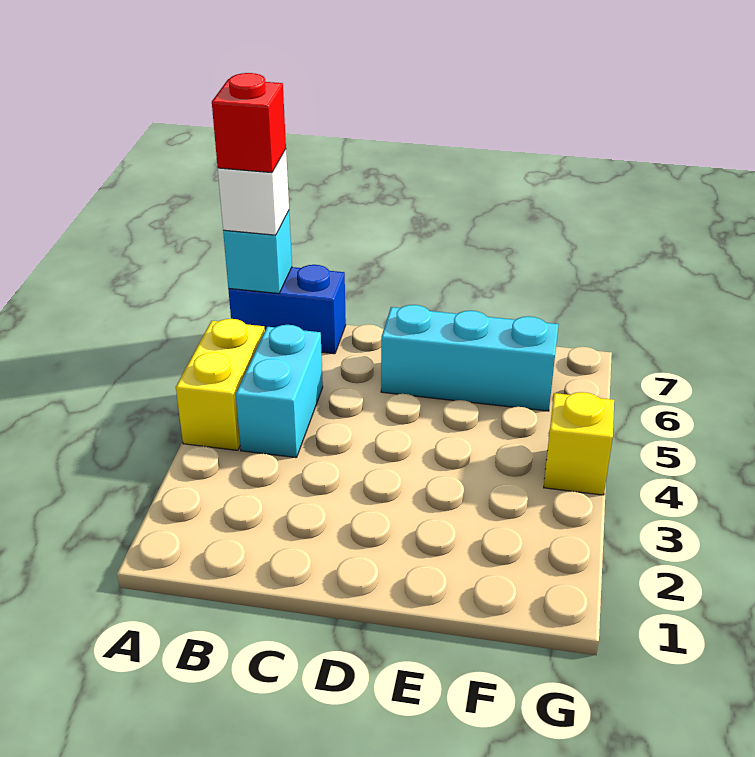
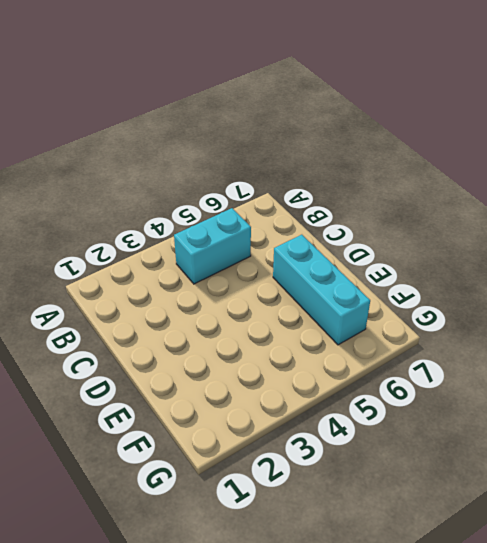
none -> yellow 1x2 brick [176,319,265,450]
none -> blue 1x2 brick [228,265,346,354]

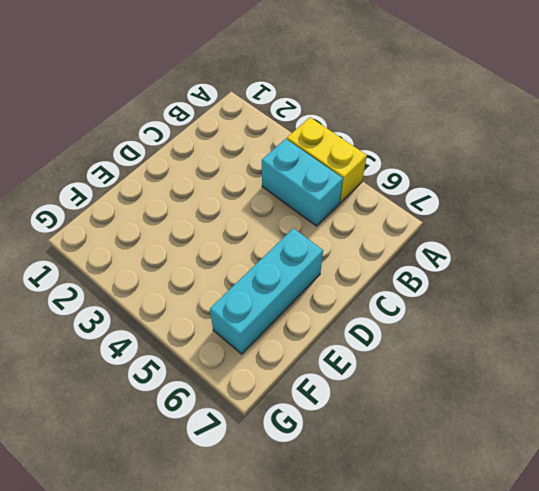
none -> blue 1x2 brick [228,265,346,354]
none -> yellow 1x1 brick [544,392,614,495]

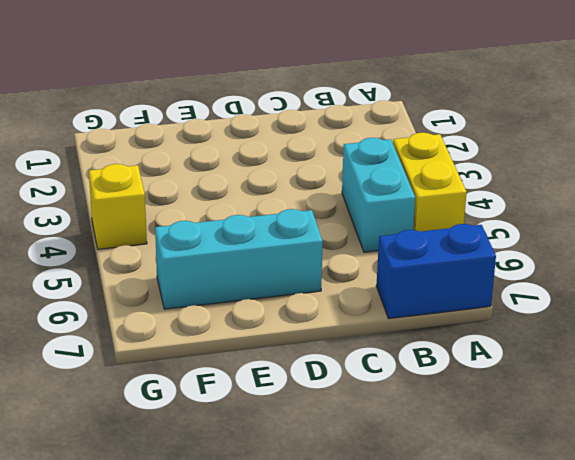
none -> cyan 1x1 brick [223,211,292,293]
none -> white 1x1 brick [218,149,289,235]

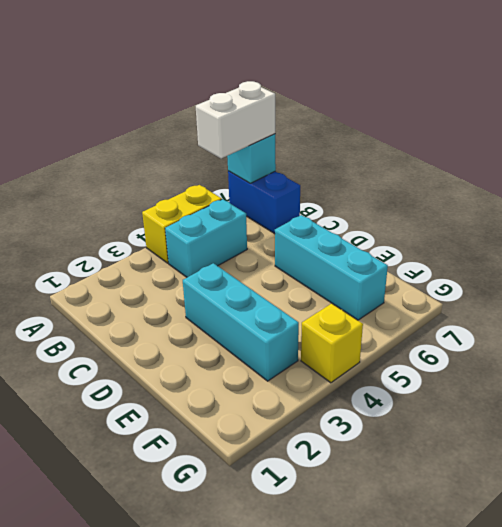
white 1x2 brick [196,81,275,159] -> white 1x1 brick [218,149,289,235]
cyan 1x3 brick [183,263,299,381] -> none
none -> red 1x1 brick [212,73,286,173]

